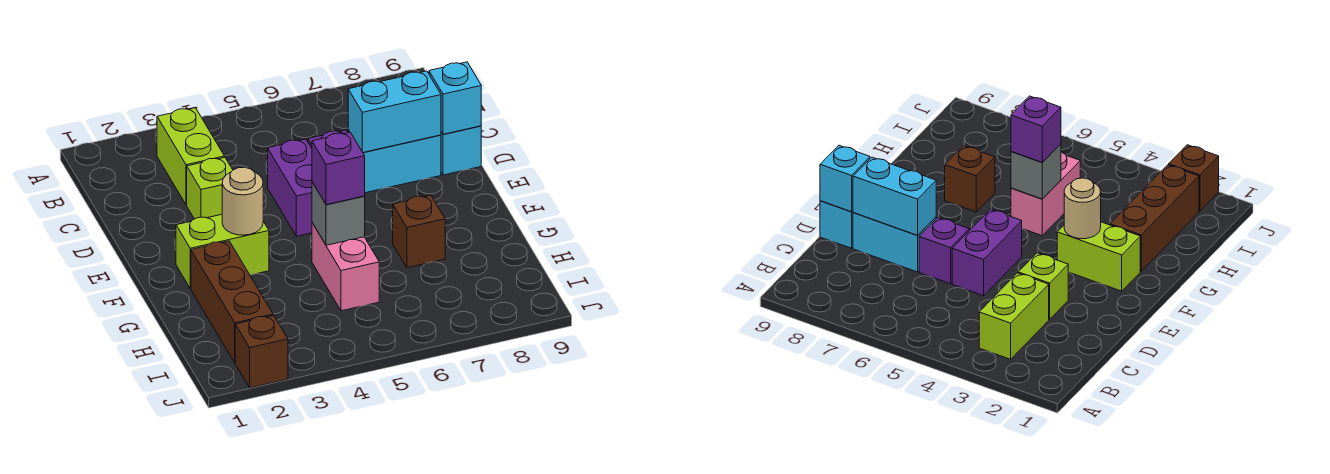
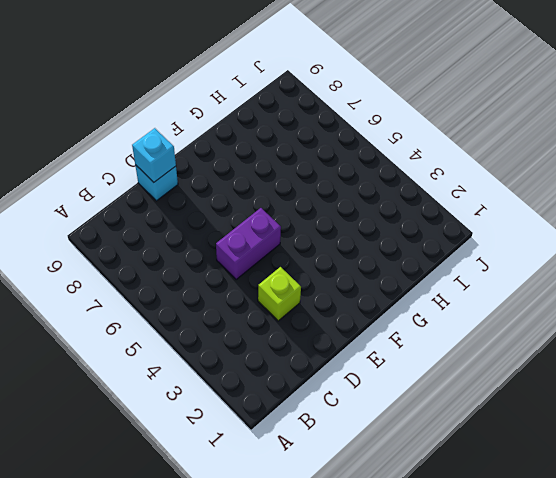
none -> lime 1x2 brick [157,108,225,205]
none -> purple 1x1 brick [919,218,969,284]
none -> cyan 1x2 brick [348,130,441,193]

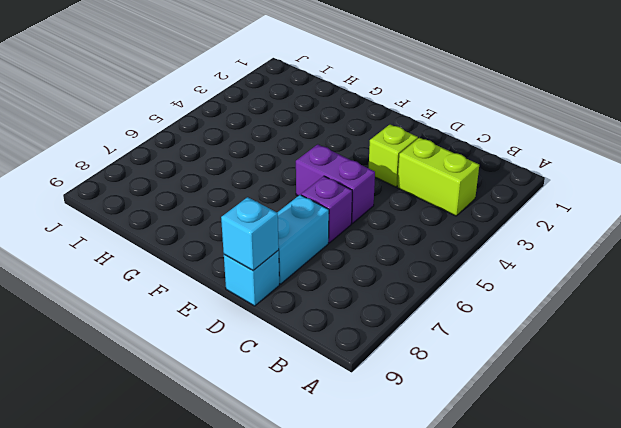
none -> lime 1x2 brick [176,214,269,289]
none -> brown 1x3 brick [191,241,273,362]
none -> pink 1x2 brick [312,223,379,311]

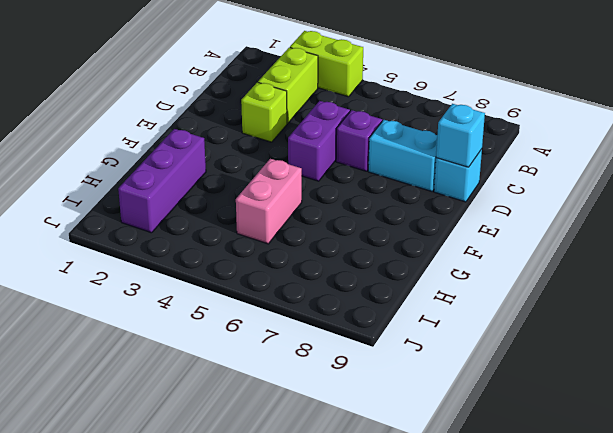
lime 1x2 brick [290,31,363,97] -> lime 1x2 brick moved to [176,214,269,289]
purple 1x3 brick [118,129,206,233] -> brown 1x3 brick [191,241,273,362]
none -> brown 1x1 brick [393,195,445,268]
none -> brown 1x1 brick [235,315,288,388]
none -> cyan 1x2 brick [348,71,441,152]

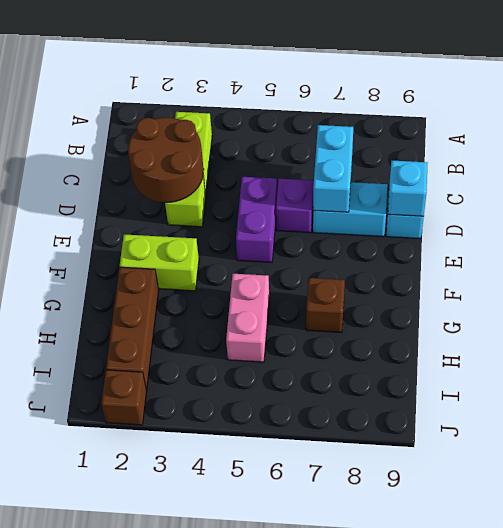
brown 2x2 round brick [128,118,204,202] -> none
cyan 1x2 brick [313,125,353,212] -> cyan 1x2 brick turned to [348,71,441,152]
none -> tan 1x1 round brick [222,167,263,235]
none -> grey 1x1 brick [312,182,365,245]
none -> purple 1x1 brick [312,132,365,205]

